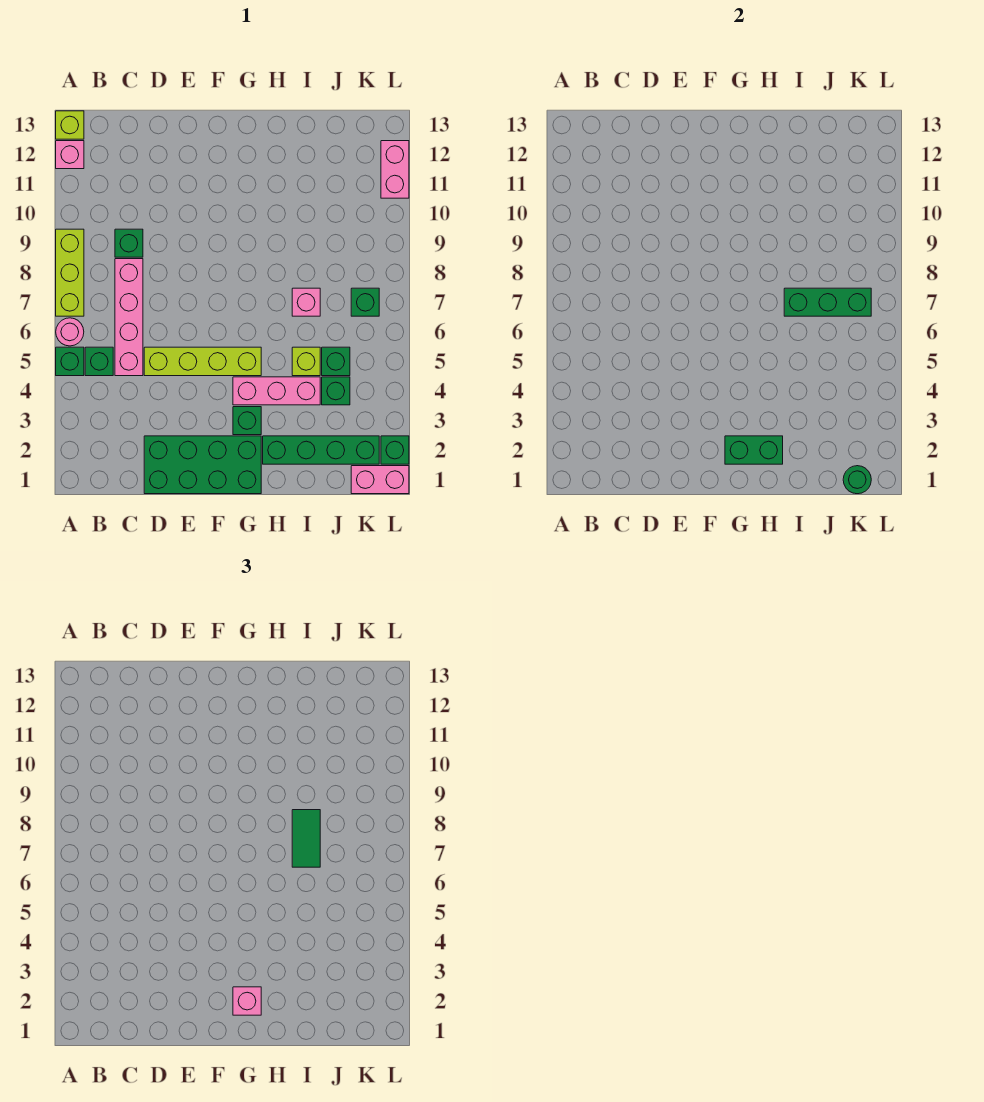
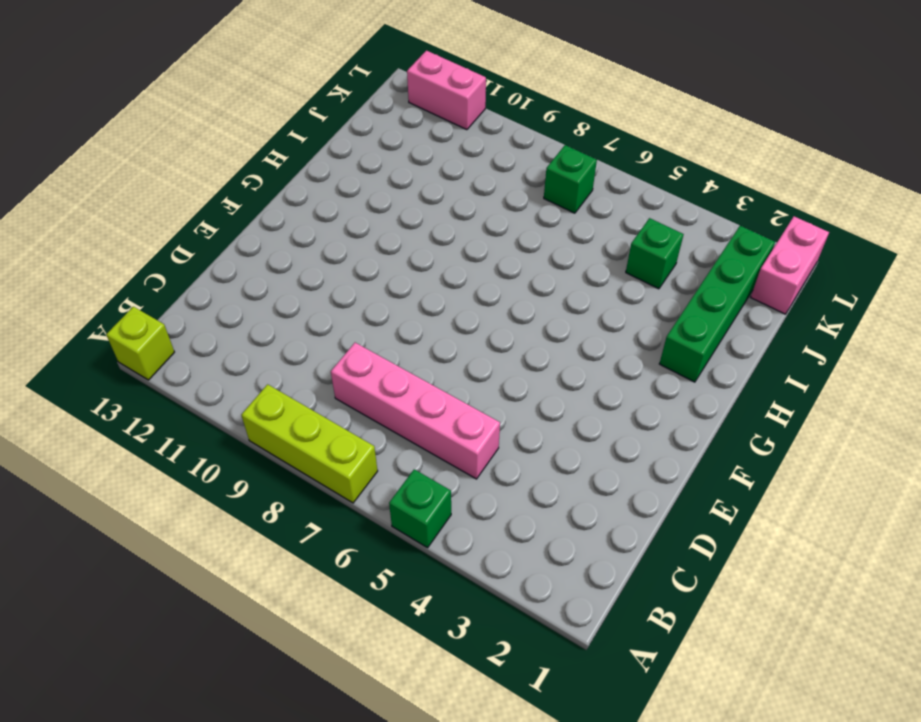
none -> pink 1x1 round brick [56,318,84,346]
none -> pink 1x1 brick [56,141,84,169]
none -> green 1x1 brick [85,347,113,376]

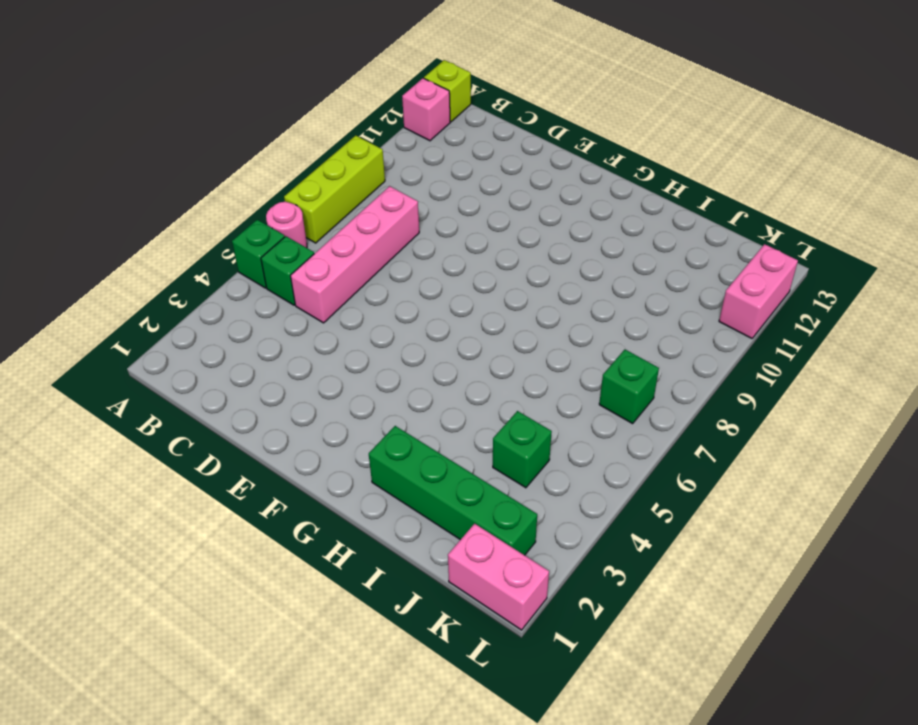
none -> green 1x1 brick [115,229,143,257]
none -> green 2x4 brick [144,436,261,494]
none -> lime 1x4 brick [144,347,261,376]

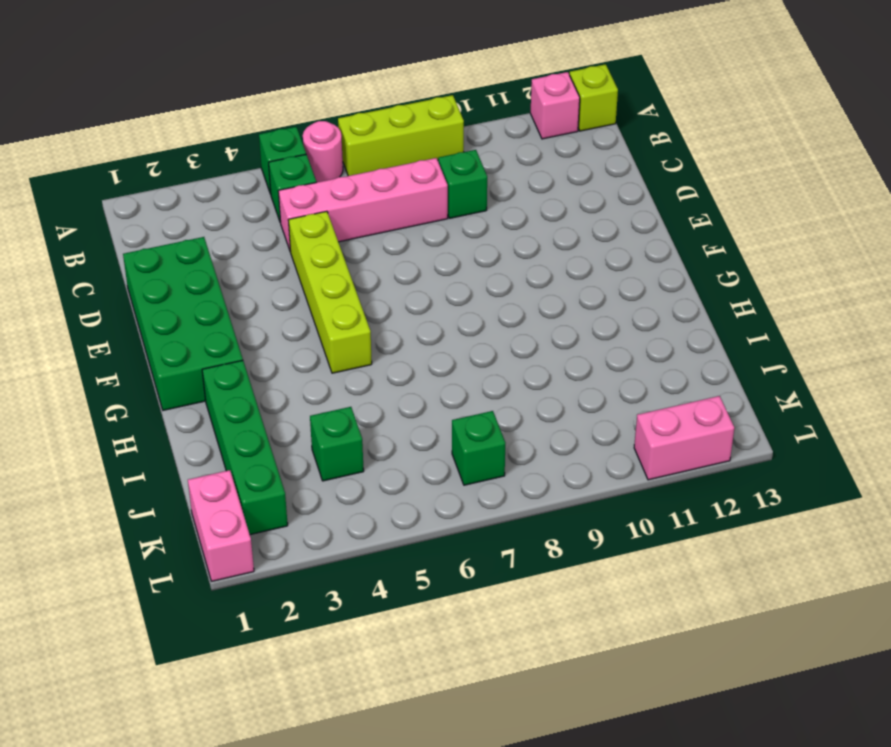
none -> green 1x1 brick [233,407,261,435]
none -> pink 1x3 brick [233,377,320,405]
none -> lime 1x1 brick [292,347,320,376]

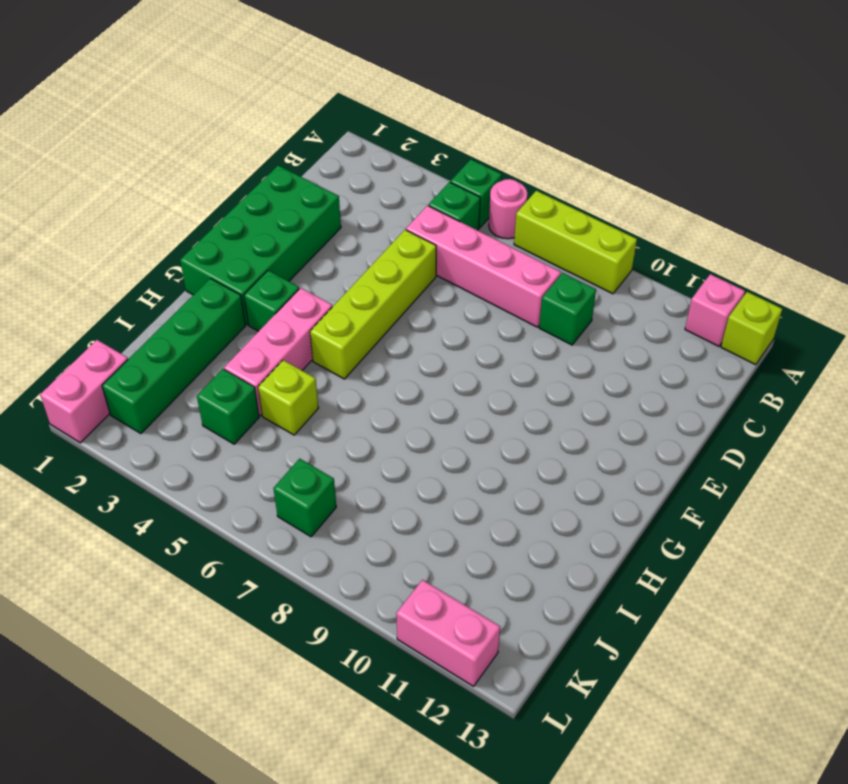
none -> pink 1x1 brick [292,288,320,316]
none -> green 1x1 brick [322,347,350,376]
none -> green 1x1 brick [381,436,409,464]

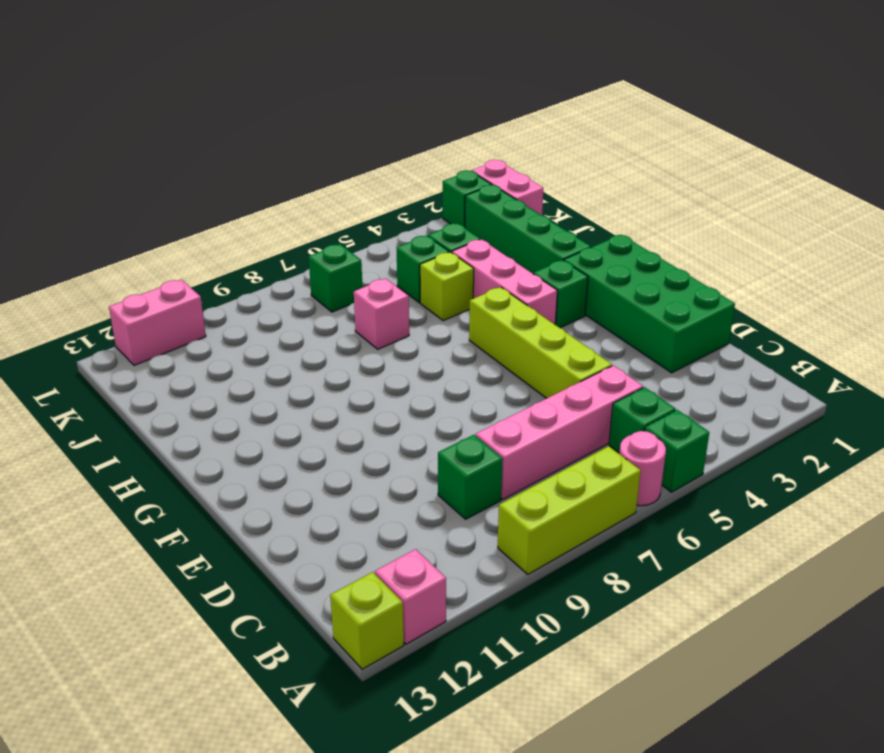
none -> green 1x2 brick [725,436,783,464]
none -> green 1x3 brick [784,288,871,316]
none -> green 1x1 round brick [843,466,871,494]

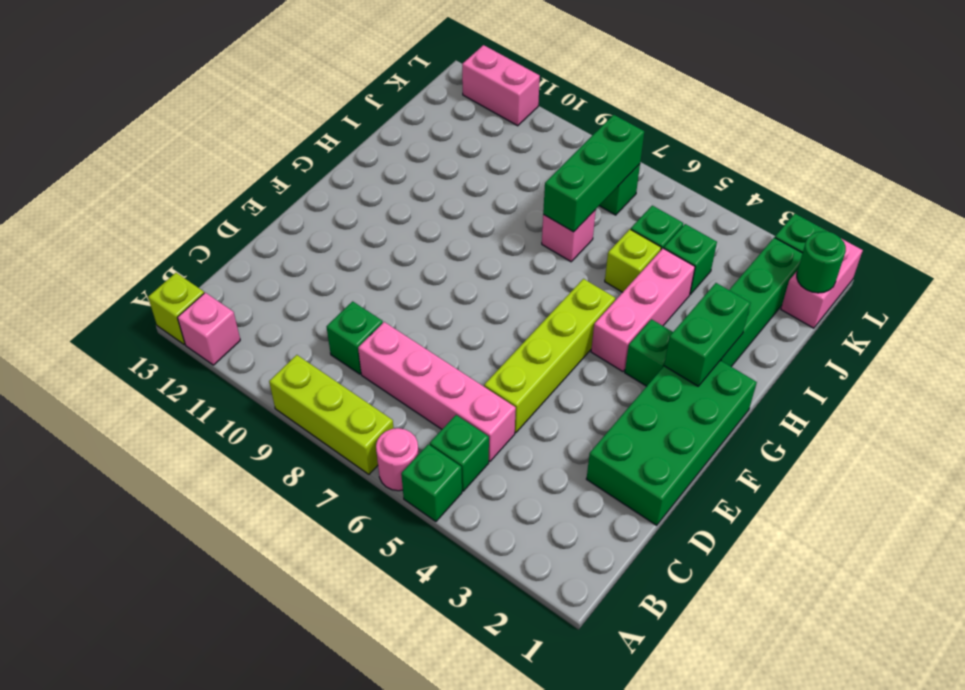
none -> pink 1x1 brick [233,987,261,1015]
none -> green 1x2 tile [292,810,320,867]

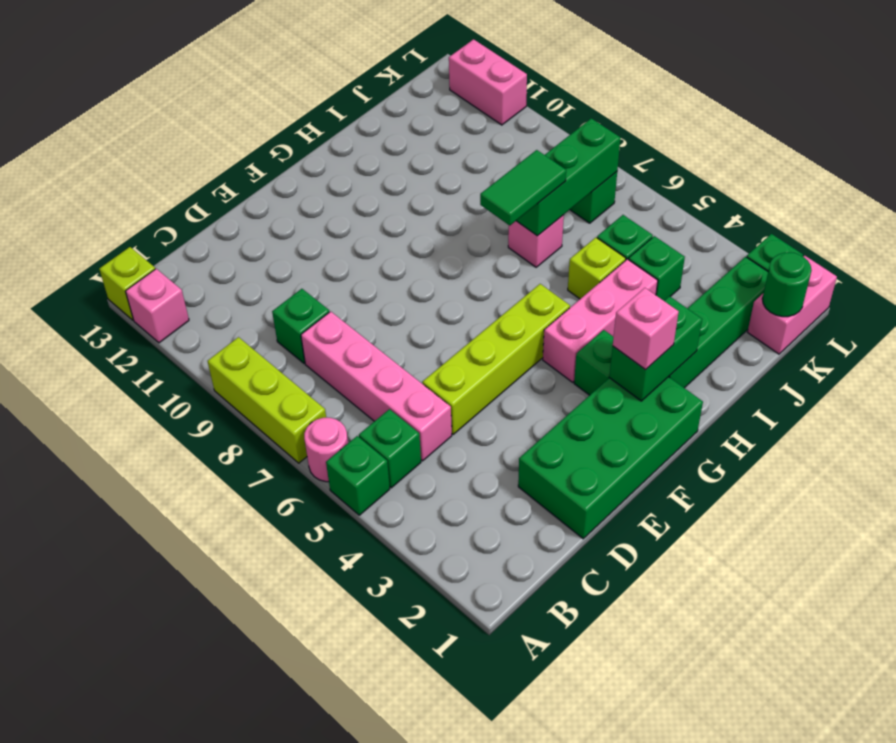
green 1x2 tile [480,150,566,225] -> green 1x2 tile turned to [292,810,320,867]

